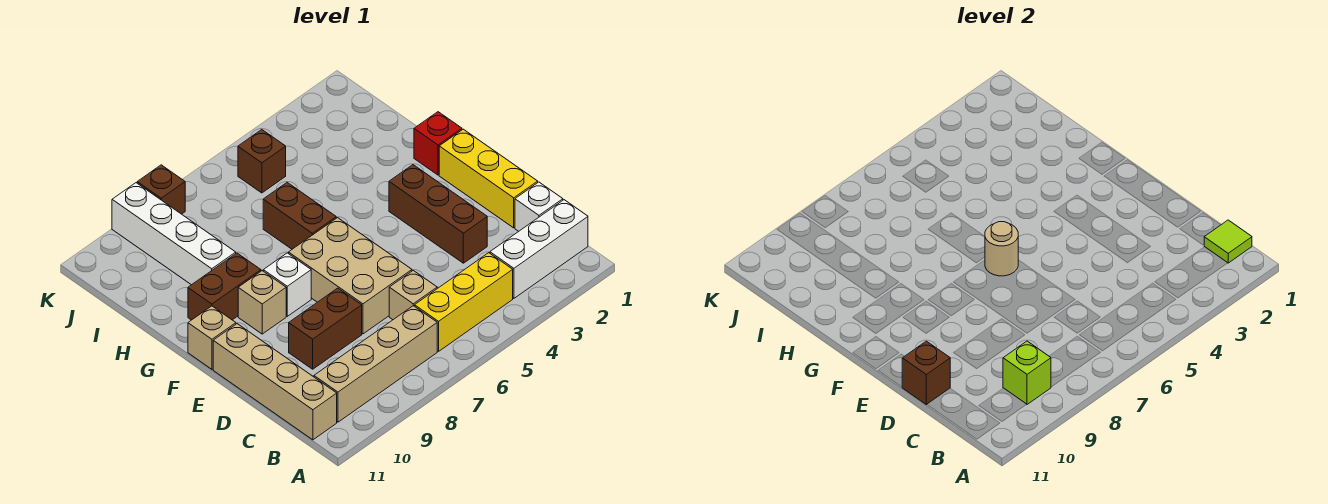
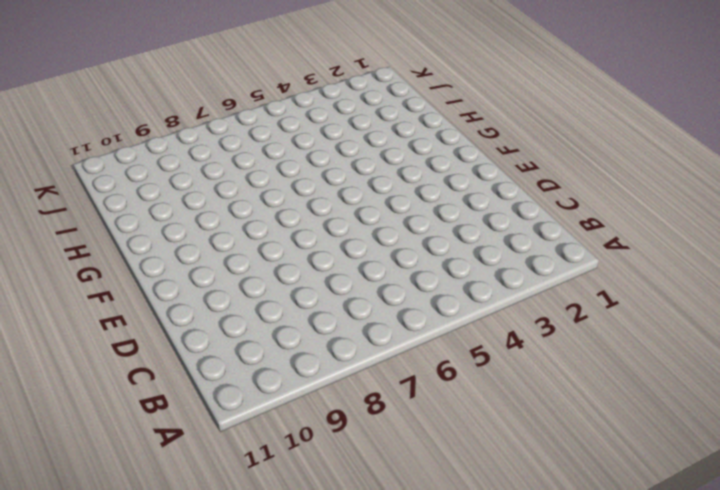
none -> white 1x3 brick [490,200,588,298]
none -> yellow 1x3 brick [415,253,513,351]
none -> tan 1x4 brick [314,306,437,422]

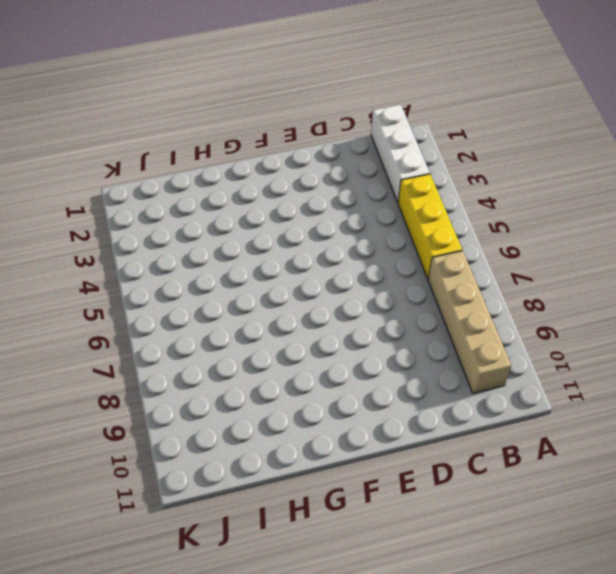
none -> tan 1x4 brick [213,324,337,440]
none -> white 1x1 brick [515,182,563,231]
none -> tan 1x1 brick [389,270,437,320]

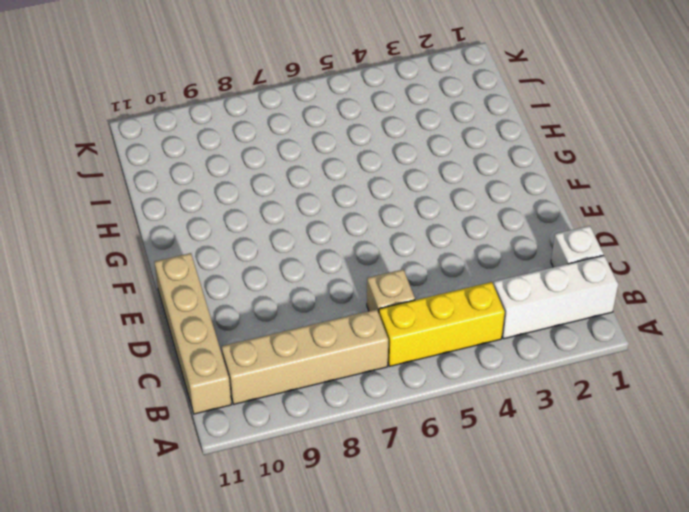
none -> yellow 1x3 brick [439,129,538,228]
none -> brown 1x3 brick [389,165,487,263]
none -> tan 2x3 brick [289,218,412,334]

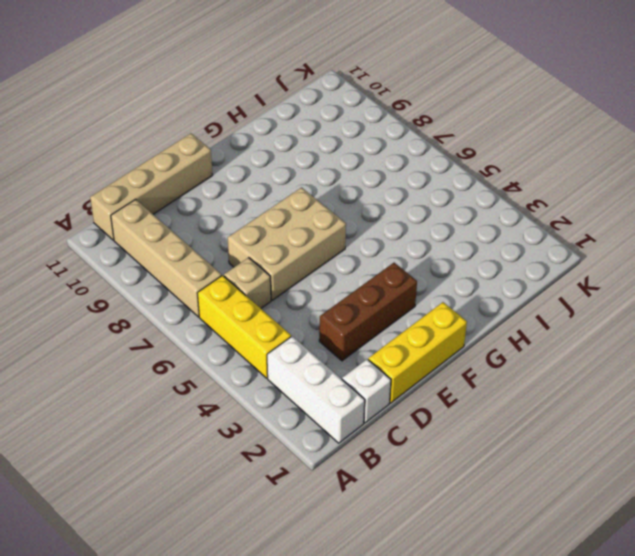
none -> brown 1x2 brick [289,288,362,369]
none -> white 1x1 brick [263,253,311,316]
none -> tan 1x1 brick [238,271,286,334]

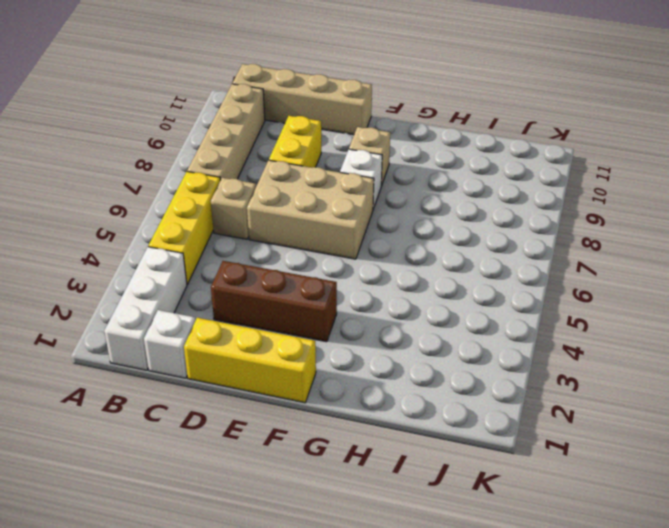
yellow 1x2 brick [269,116,321,168] -> brown 1x2 brick [289,288,362,369]
none -> tan 1x1 brick [188,306,236,369]
none -> red 1x1 brick [414,112,462,175]
none -> brown 1x2 brick [263,183,336,249]

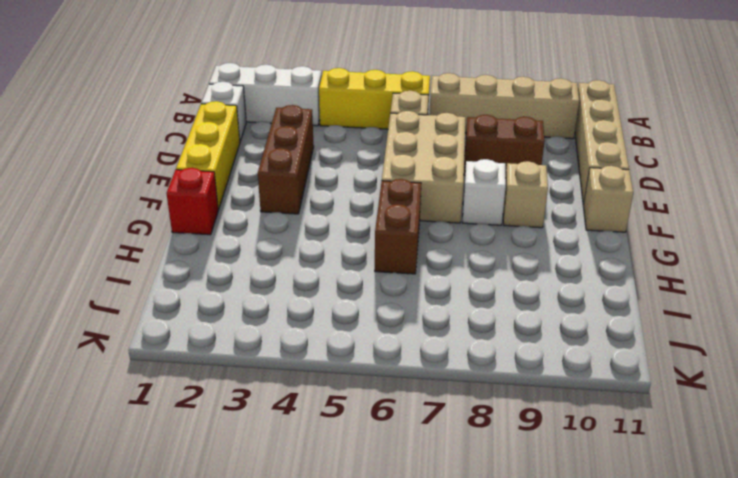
none -> brown 1x2 brick [188,253,261,320]
none -> white 1x4 brick [112,183,236,285]
none -> brown 1x1 brick [238,130,286,193]

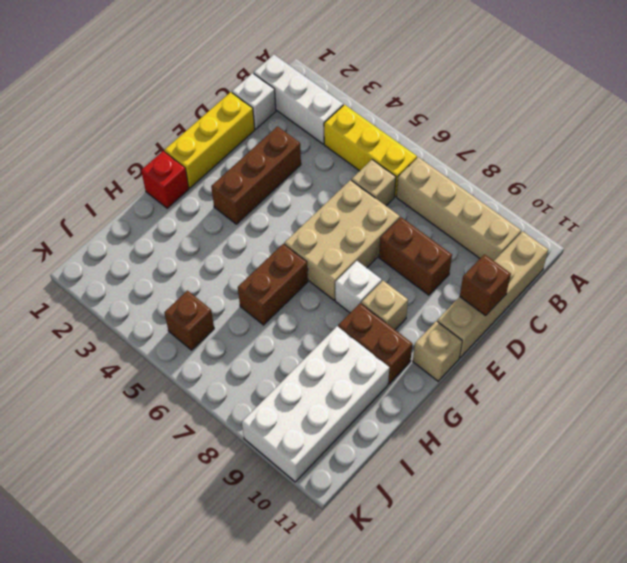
white 2x4 brick [242,326,389,482] -> white 1x4 brick [112,183,236,285]
none -> brown 1x1 brick [137,165,185,214]
none -> lime 1x1 tile [1204,220,1252,263]
none -> lime 1x1 brick [1003,341,1051,404]

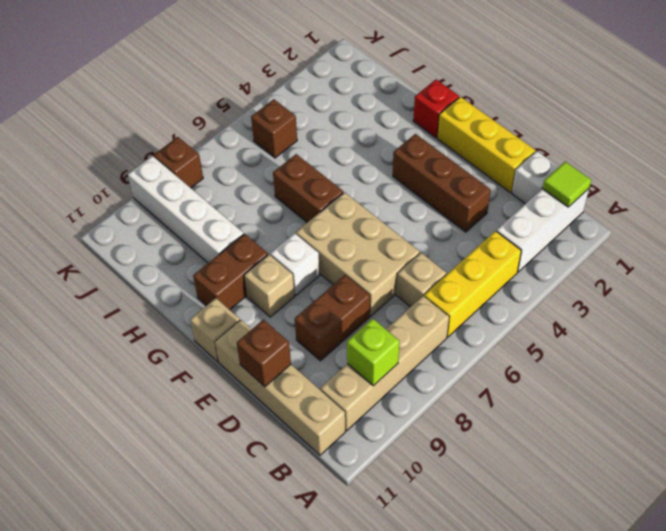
none -> tan 1x1 round brick [985,222,1018,276]

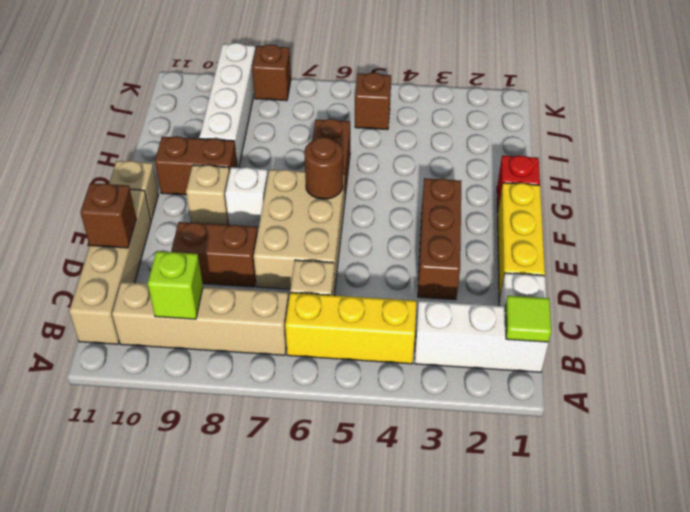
brown 1x1 round brick [304,137,343,199] -> tan 1x1 round brick [985,222,1018,276]

